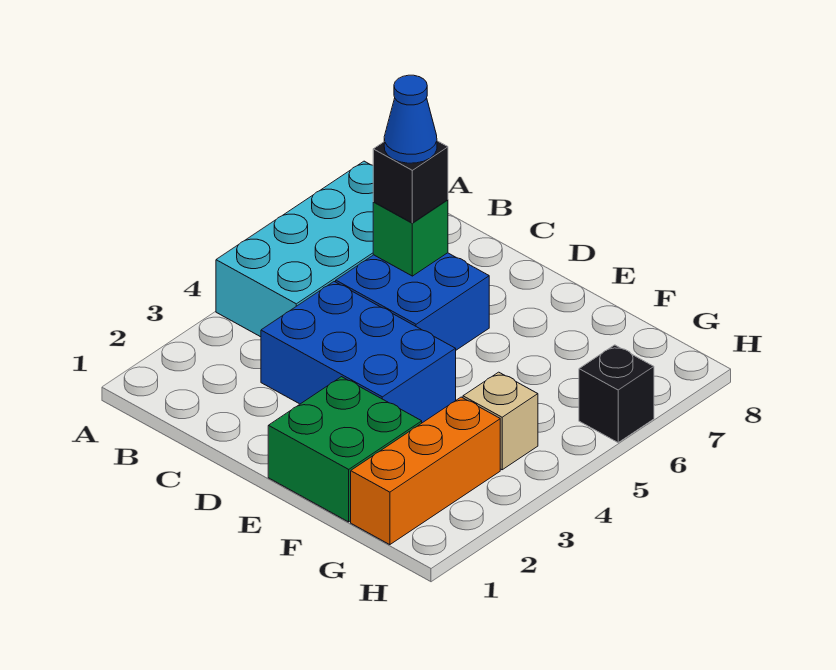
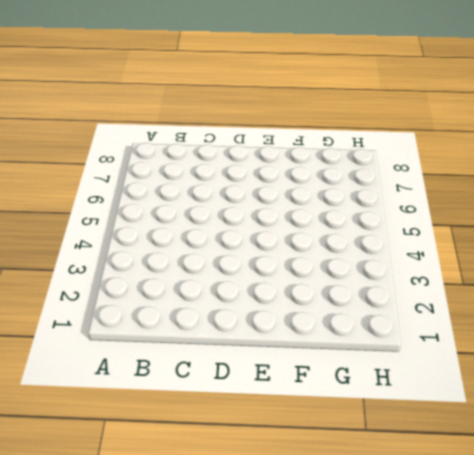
none -> cyan 2x4 brick [216,161,373,337]
none -> blue 2x3 brick [261,282,456,423]

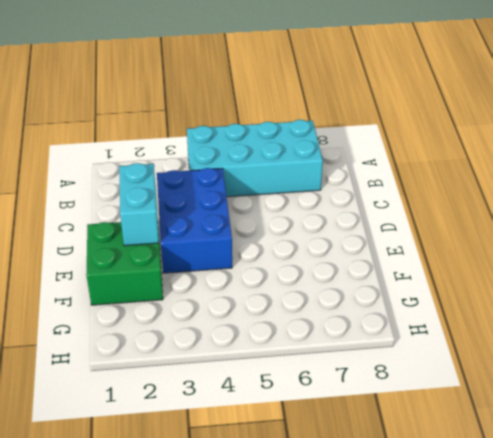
cyan 1x2 brick [119,163,159,246] -> none
none -> blue 2x2 brick [336,253,489,350]
none -> orange 1x3 brick [351,397,500,545]

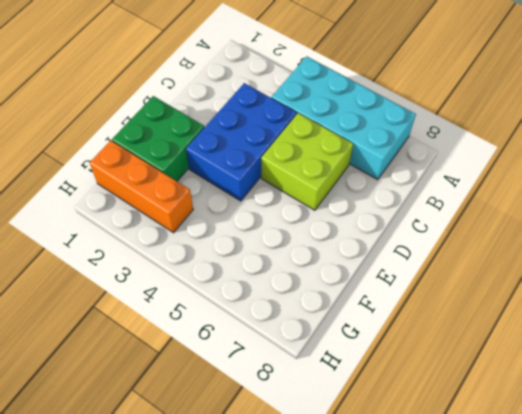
lime 2x2 brick [261,113,353,210] -> blue 2x2 brick [336,253,489,350]
none -> tan 1x1 brick [463,372,538,470]
none -> black 1x1 brick [579,345,654,442]

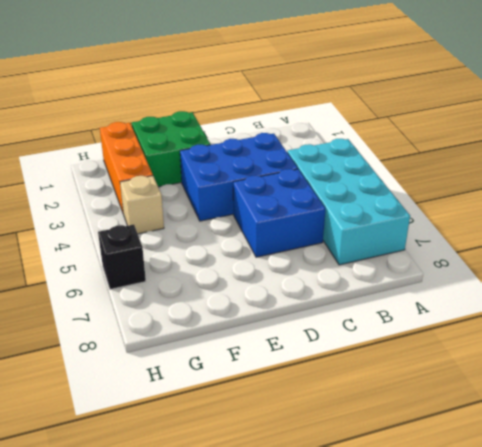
none -> green 1x1 brick [373,200,448,276]
none -> black 1x1 brick [373,141,448,223]

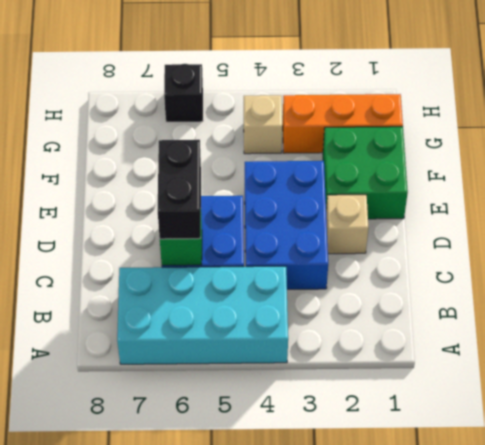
black 1x2 brick [158,140,201,239] -> black 1x1 brick [373,141,448,223]
tan 1x1 brick [326,195,368,254] -> none
none -> blue 1x1 cone [384,75,437,163]

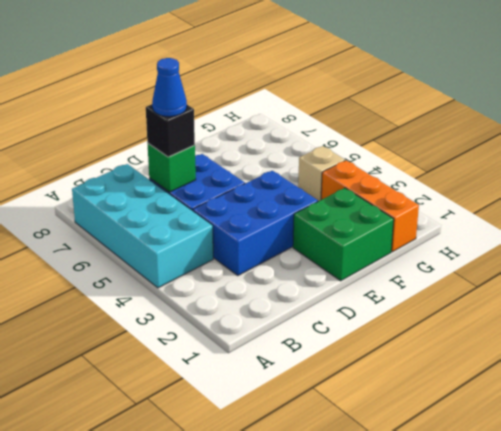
none -> black 1x1 brick [579,345,654,442]

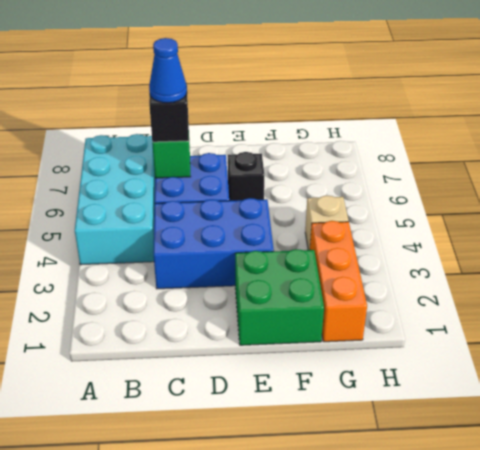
black 1x1 brick [228,152,264,201] -> black 1x1 brick moved to [579,345,654,442]

